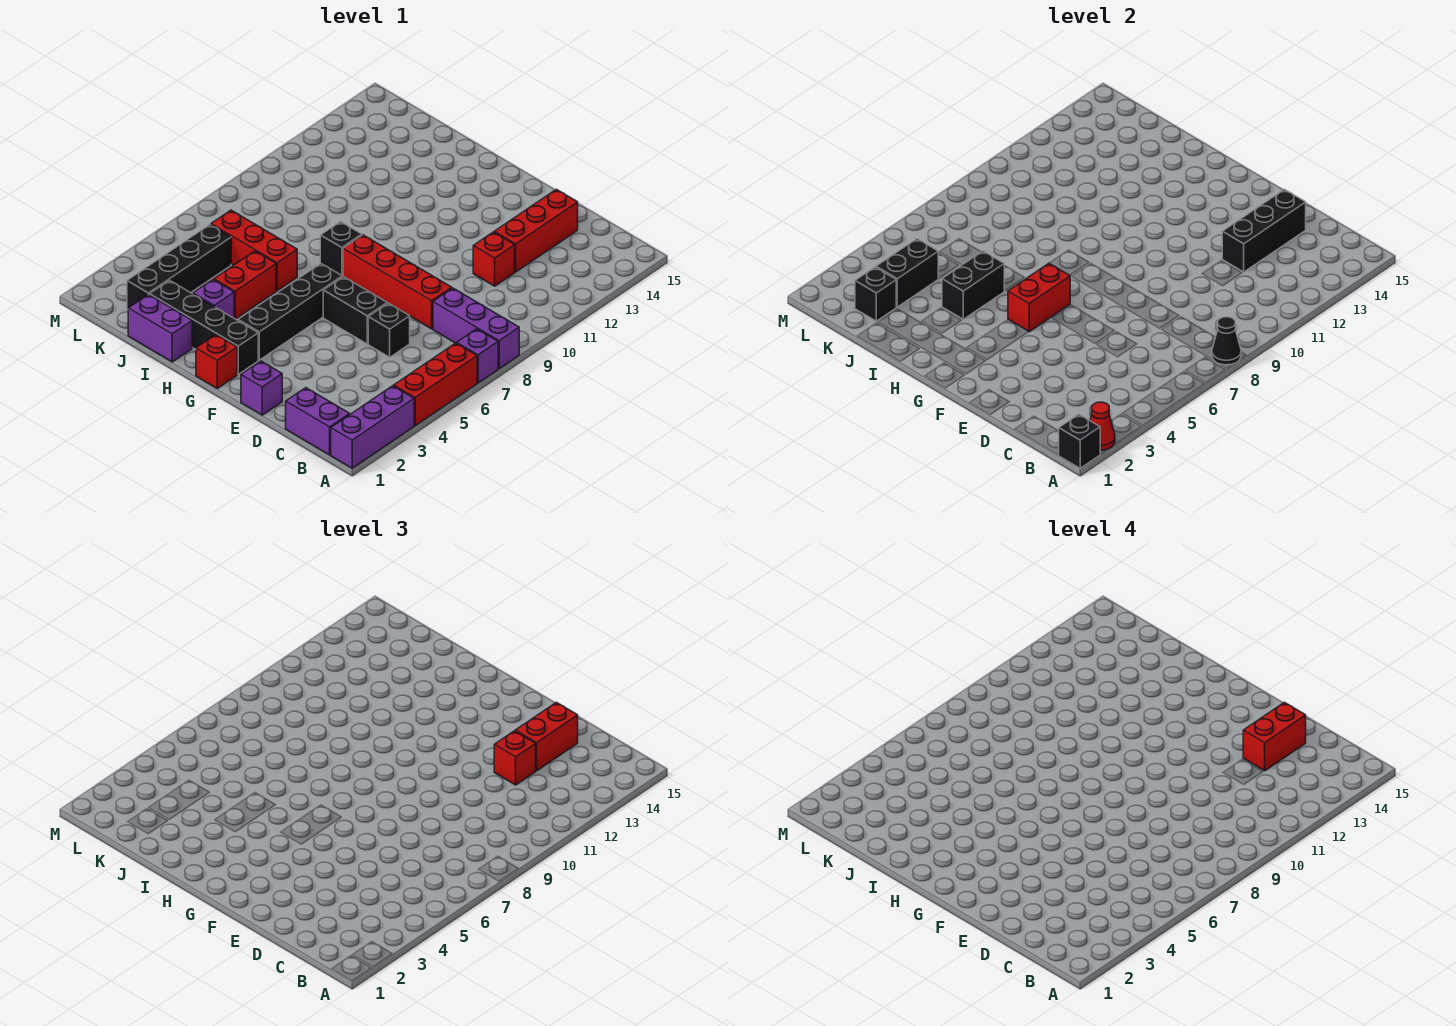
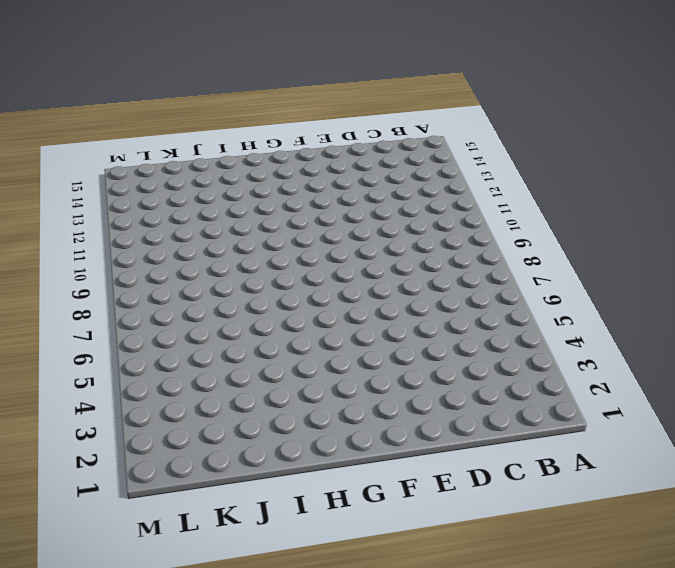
none -> purple 1x3 brick [331,386,414,468]
none -> red 1x3 brick [394,343,477,426]
none -> purple 1x1 brick [457,329,498,383]
none -> purple 1x3 brick [433,288,519,369]

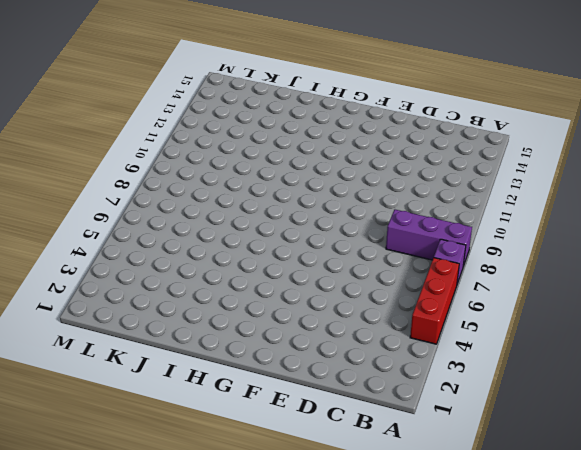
none -> purple 1x3 brick [331,386,414,468]
none -> purple 1x2 brick [286,388,350,455]
none -> black 1x1 brick [368,303,410,357]
none -> red 1x4 brick [343,235,452,329]

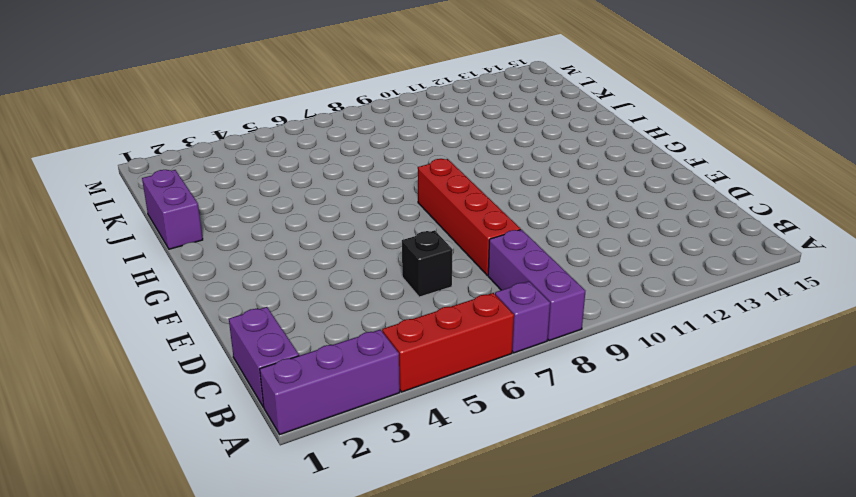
none -> red 1x1 brick [473,232,515,286]
none -> red 1x3 brick [494,189,578,272]
none -> purple 1x1 brick [241,361,282,415]
none -> black 1x2 brick [323,277,387,344]

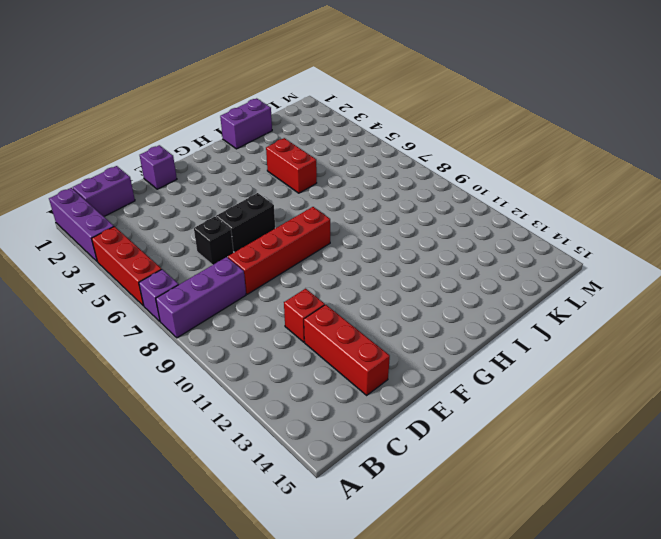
none -> red 1x1 brick [196,335,237,388]
none -> black 1x4 brick [149,280,258,374]
none -> black 1x4 brick [238,263,342,360]
none -> black 1x1 brick [320,222,362,276]

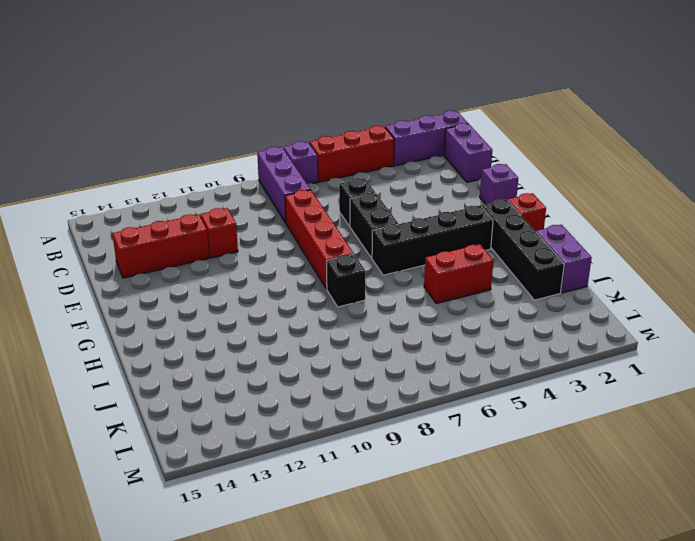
none -> purple 1x1 brick [193,280,234,318]
none -> red 1x3 brick [211,210,297,291]
none -> black 1x4 brick [127,225,231,309]
none -> black 1x1 brick [1059,414,1100,468]

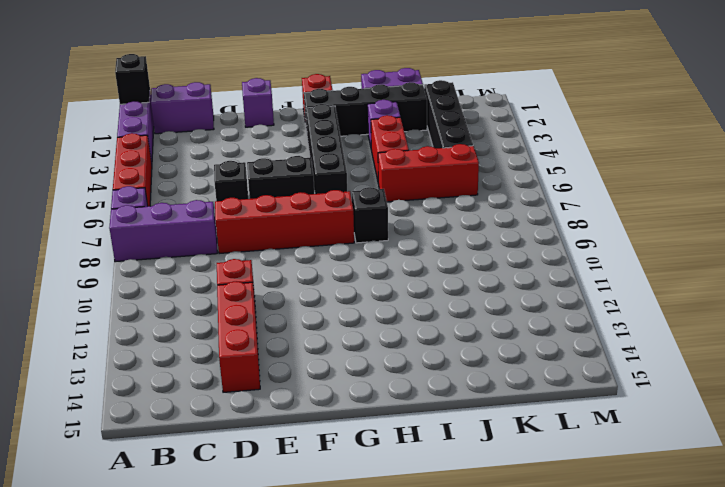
none -> red 1x1 cone [1090,402,1115,450]
none -> black 1x1 cone [1212,317,1241,365]
none -> black 1x3 brick [1222,189,1306,272]
none -> red 1x2 brick [1008,263,1070,332]

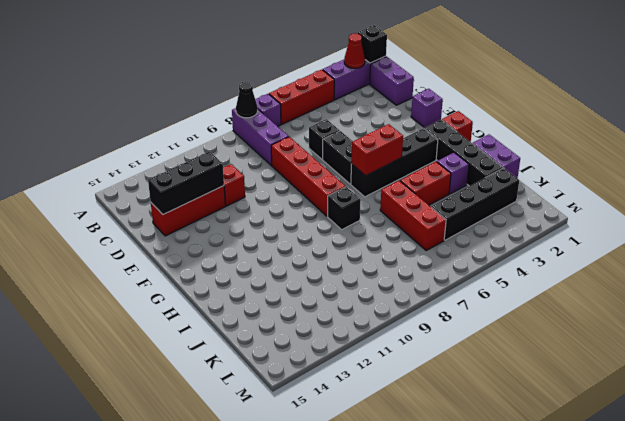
none -> black 1x2 brick [942,251,1004,319]
none -> black 1x1 brick [855,267,896,321]
none -> black 1x2 brick [876,239,938,307]
none -> red 1x1 brick [494,731,536,785]

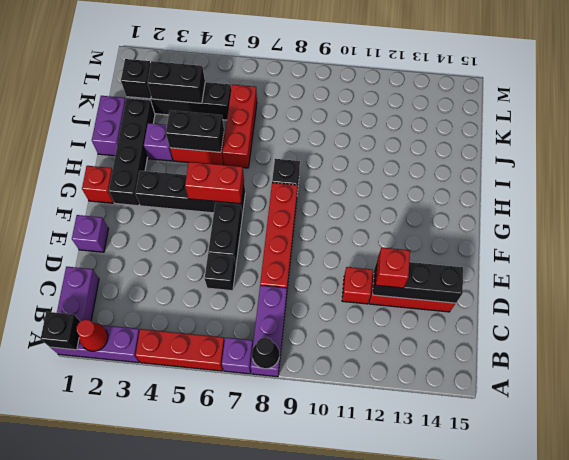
none -> red 1x2 brick [515,702,578,771]
none -> red 1x2 brick [1243,702,1306,771]

